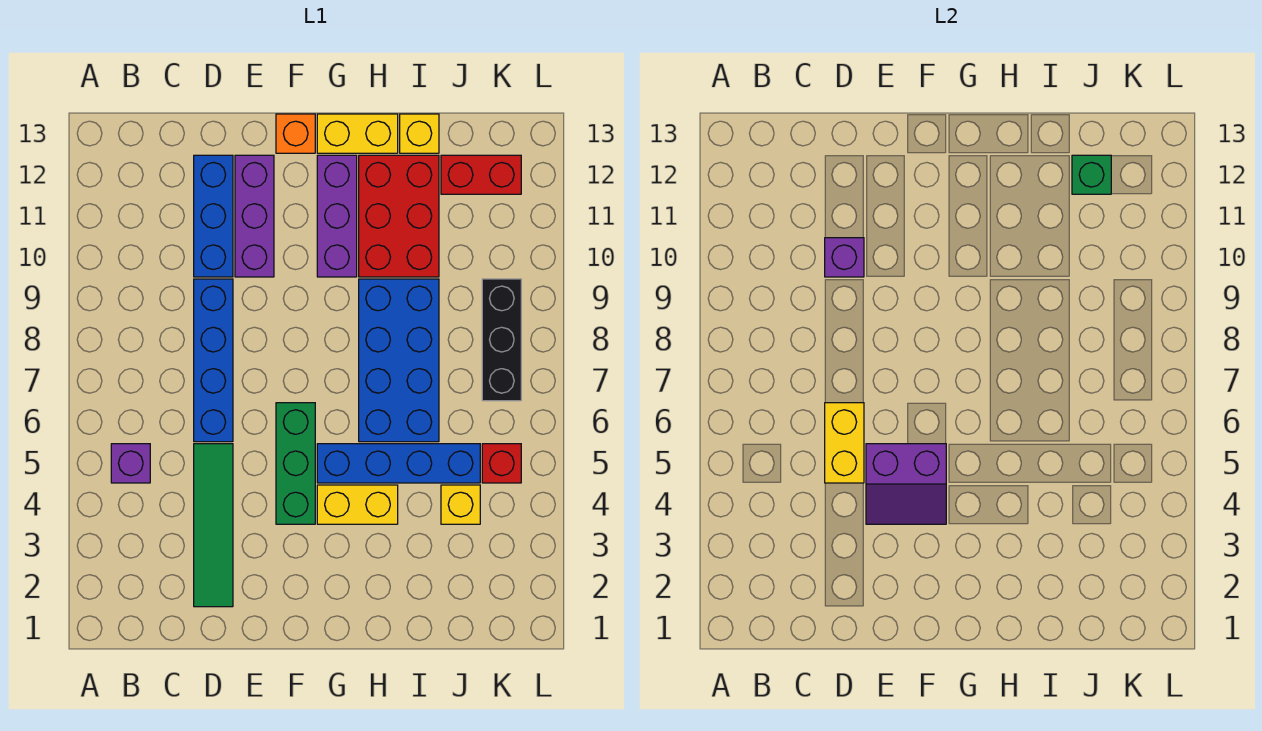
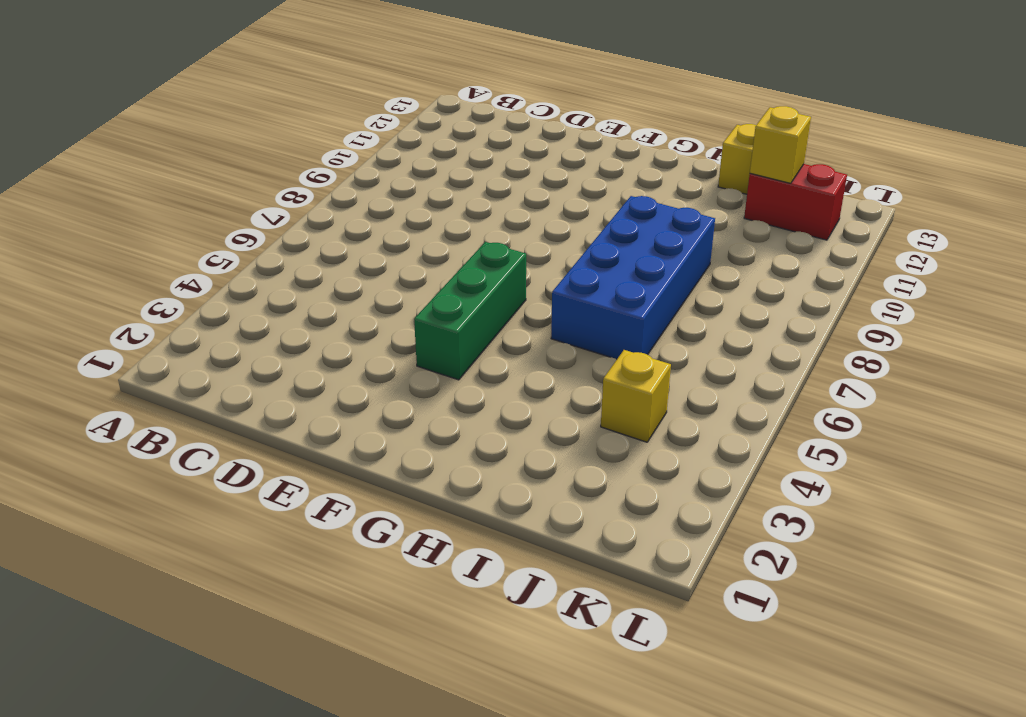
yellow 1x1 brick [750,106,811,183] -> green 1x1 brick [1072,155,1111,194]
none -> purple 1x1 brick [111,444,150,483]
none -> green 1x4 tile [194,444,233,607]
none -> blue 1x4 brick [194,279,233,442]

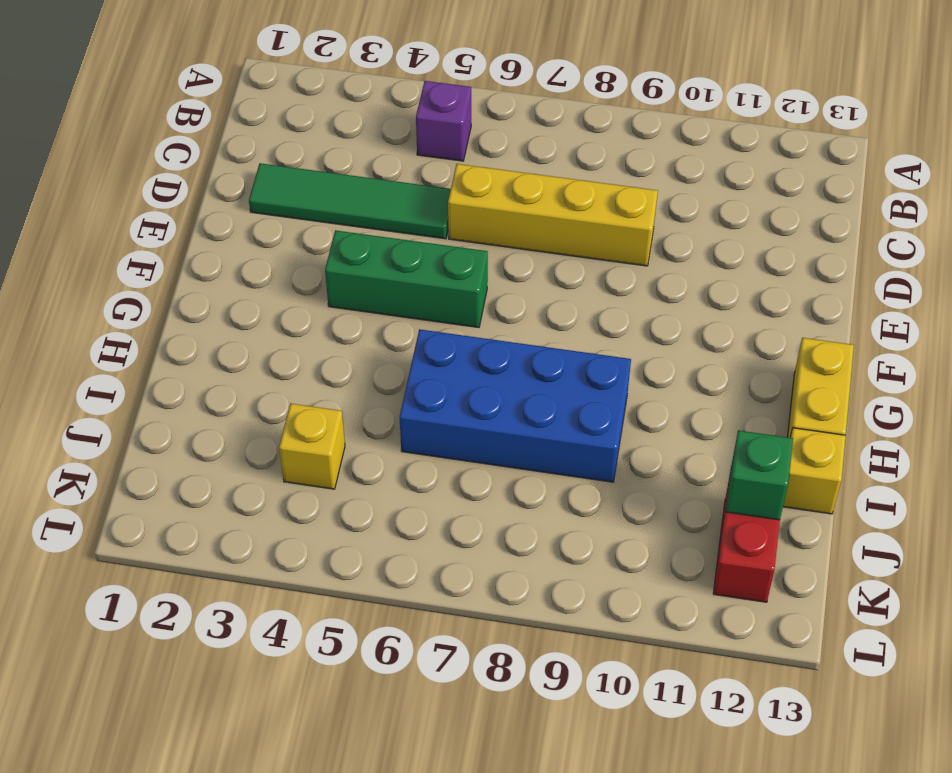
yellow 1x4 brick [448,164,658,266] -> blue 1x4 brick [194,279,233,442]
none -> blue 1x3 brick [194,155,233,277]
none -> purple 1x3 brick [235,155,274,277]
none -> orange 1x1 brick [276,114,315,153]

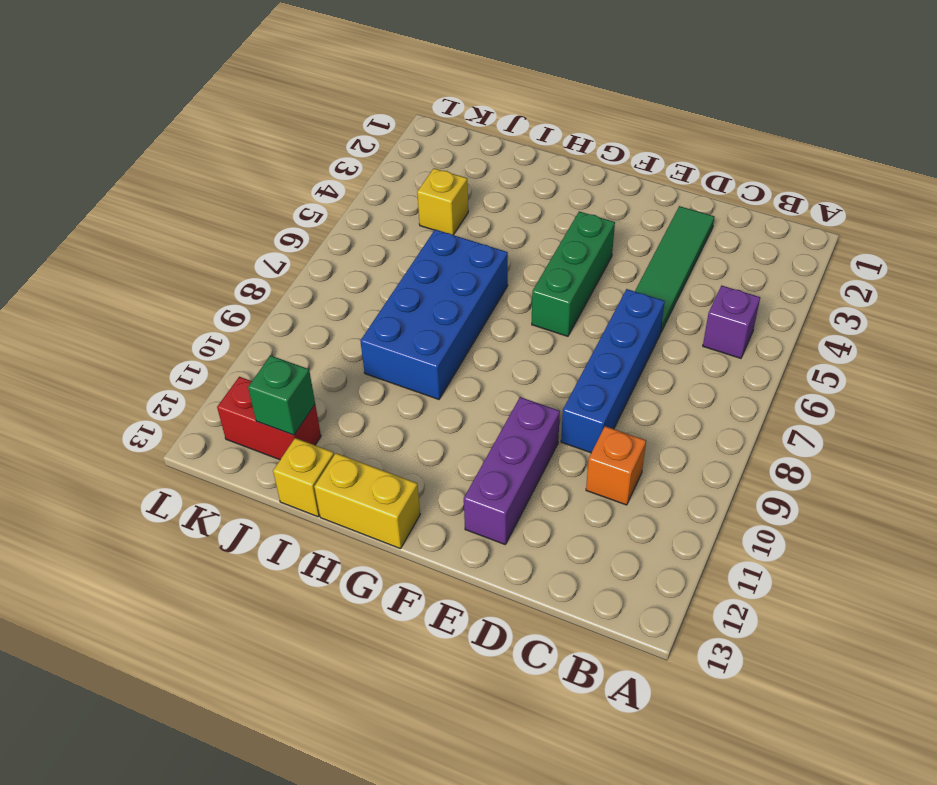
orange 1x1 brick [586,426,646,505] -> orange 1x1 brick moved to [276,114,315,153]
none -> blue 1x3 brick [194,155,233,277]
none -> yellow 1x2 brick [317,485,398,524]
none -> blue 1x4 brick [317,444,480,483]

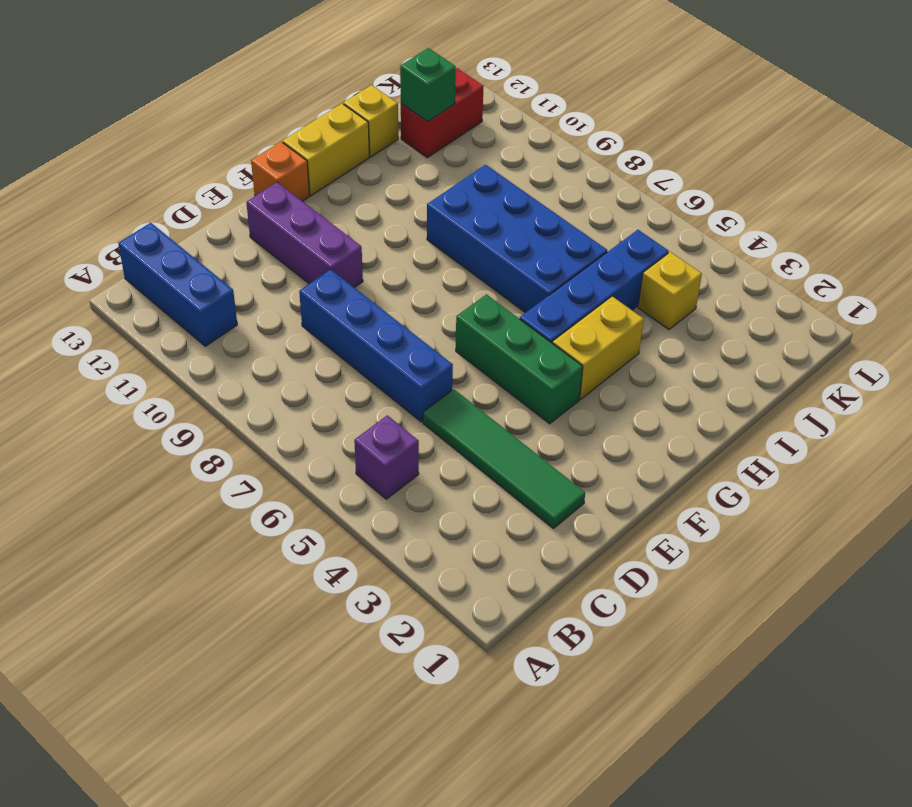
blue 1x3 brick [118,223,237,346] -> blue 1x3 brick moved to [194,155,233,277]
none -> purple 1x3 brick [317,155,357,277]
none -> red 2x3 brick [359,155,439,277]
none -> red 1x1 brick [482,444,521,483]

